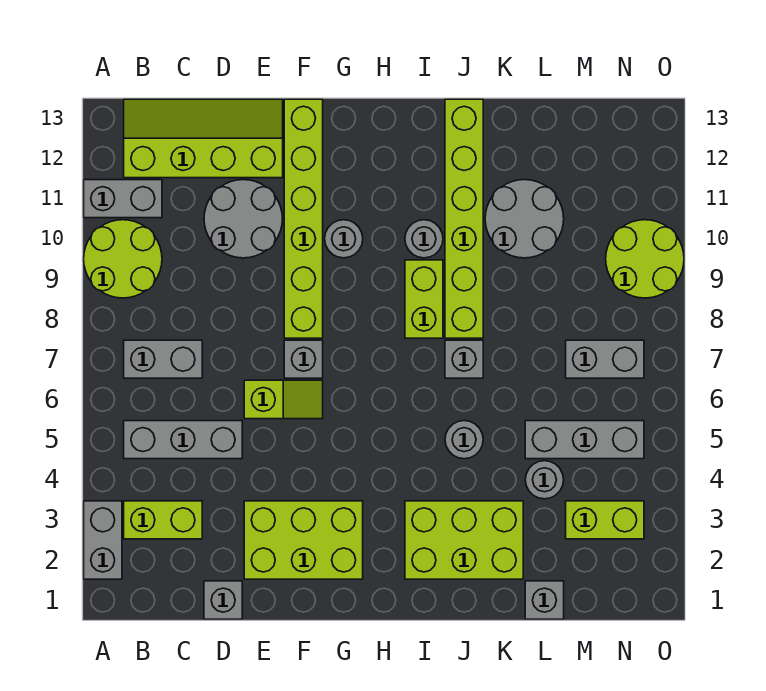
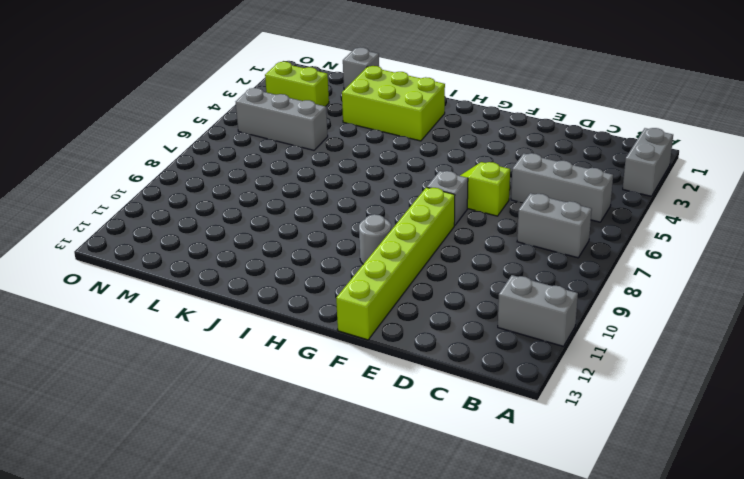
none -> lime 2x2 round brick [84,220,162,298]
none -> lime 1x2 brick [124,501,202,539]
none -> lime 2x4 slope [124,99,283,178]

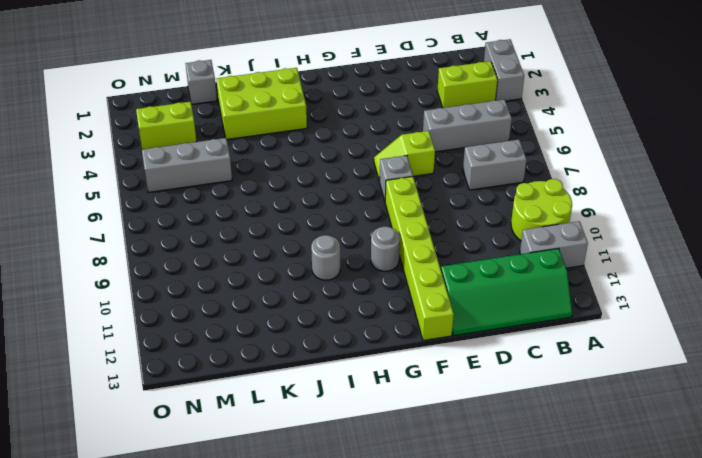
green 2x4 slope [441,248,572,336] -> lime 2x4 slope [124,99,283,178]
none -> grey 1x1 brick [204,581,242,619]
none -> grey 2x2 round brick [204,180,282,258]
none -> lime 2x3 brick [244,501,363,579]

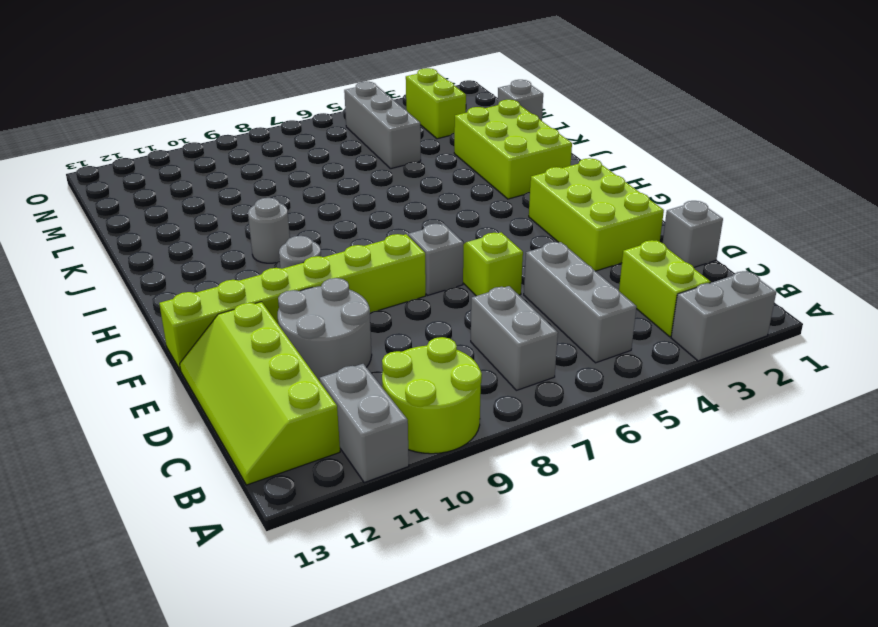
none -> lime 1x2 brick [405,260,443,338]
none -> grey 1x1 round brick [445,421,483,459]
none -> grey 1x1 brick [445,340,483,378]

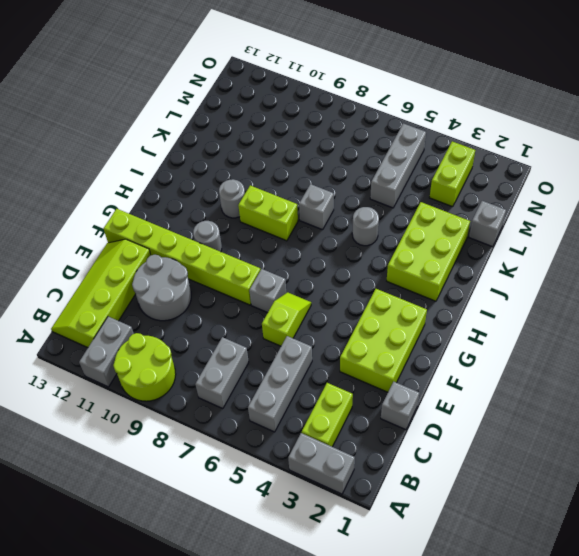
none -> lime 1x6 brick [445,99,483,338]
none -> grey 2x2 round brick [485,180,564,258]
none -> grey 1x1 round brick [525,461,564,499]

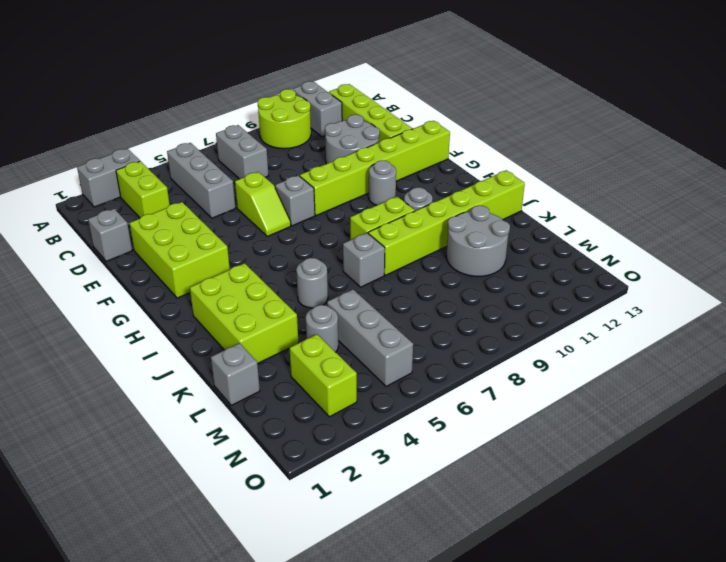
none -> grey 1x2 brick [566,340,644,378]
none -> lime 2x2 round brick [606,220,684,298]

